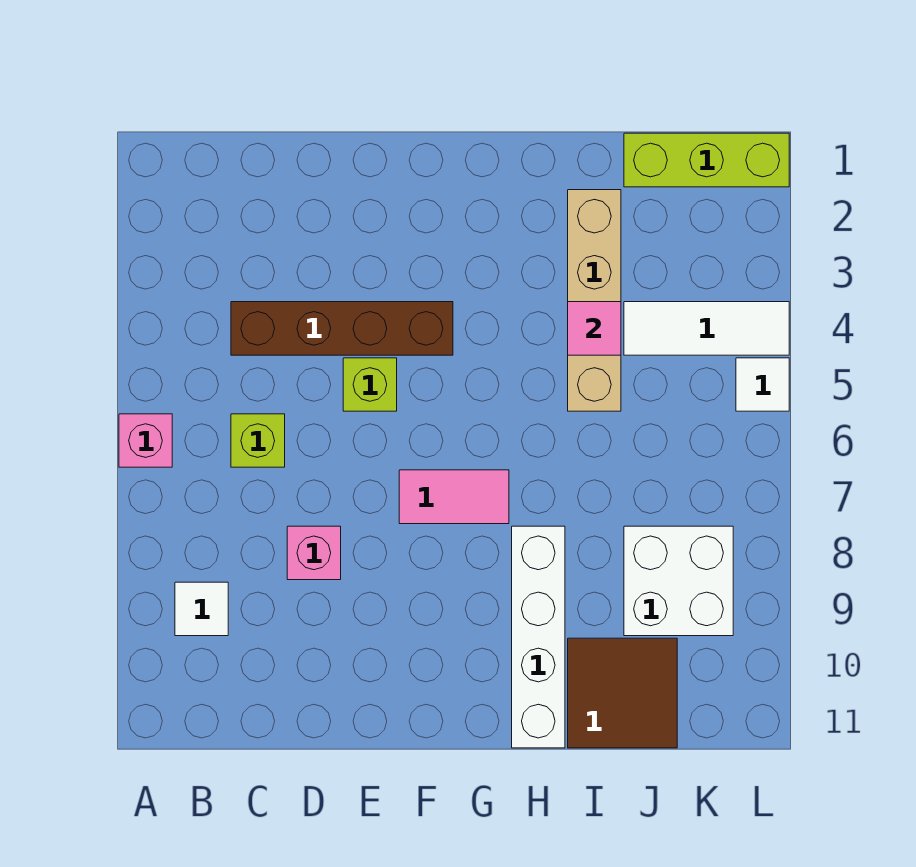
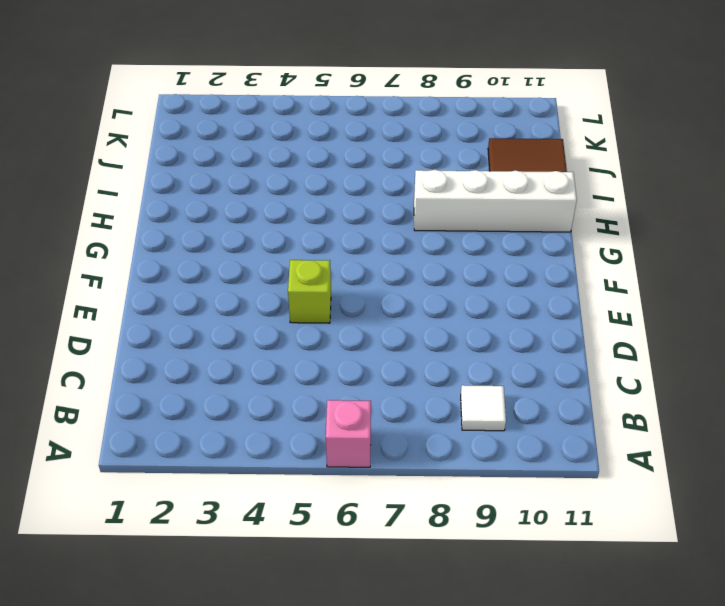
none -> brown 1x4 brick [231,302,453,355]
none -> lime 1x1 brick [231,414,285,467]
none -> pink 1x1 brick [287,526,341,580]

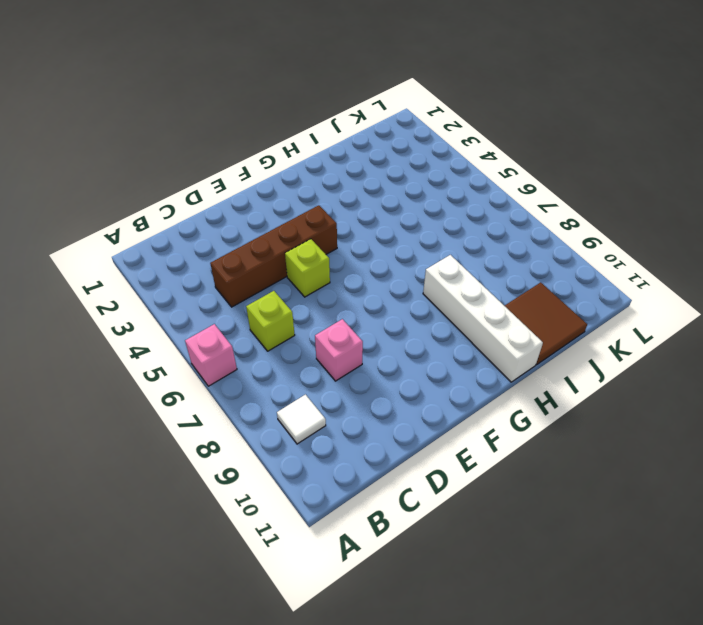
none -> pink 1x2 tile [399,470,509,524]
none -> tan 1x4 brick [568,190,621,411]
none -> lime 1x3 brick [624,133,789,187]

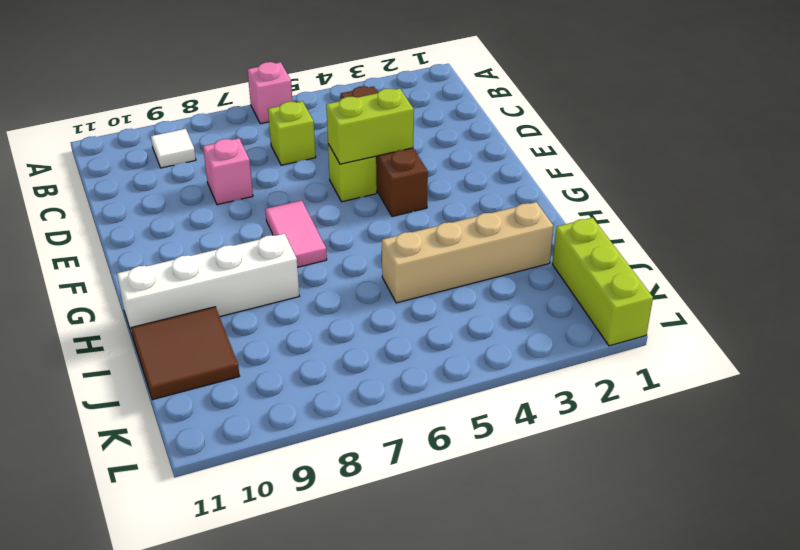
lime 1x2 brick [326,89,414,164] -> none
none -> white 1x3 tile [624,302,789,355]
none -> white 2x2 brick [624,526,733,636]
none -> white 1x1 tile [736,358,789,411]

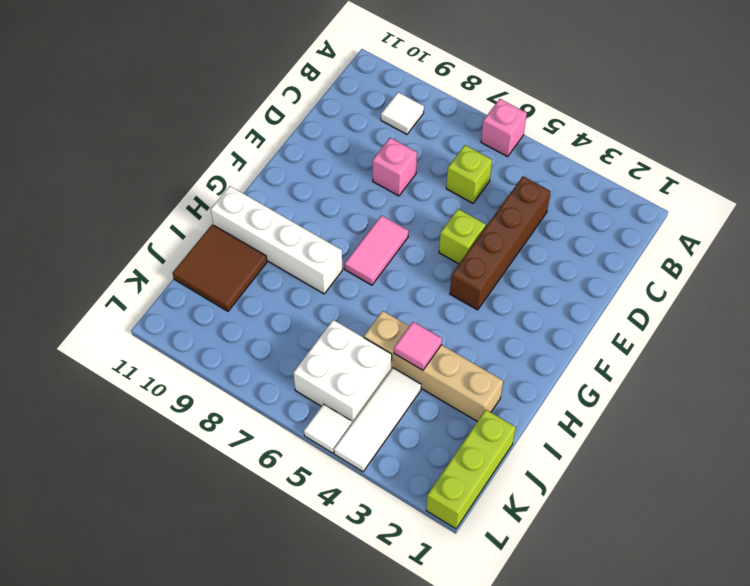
white 2x2 brick [294,320,392,423] -> white 2x2 brick moved to [624,526,733,636]

